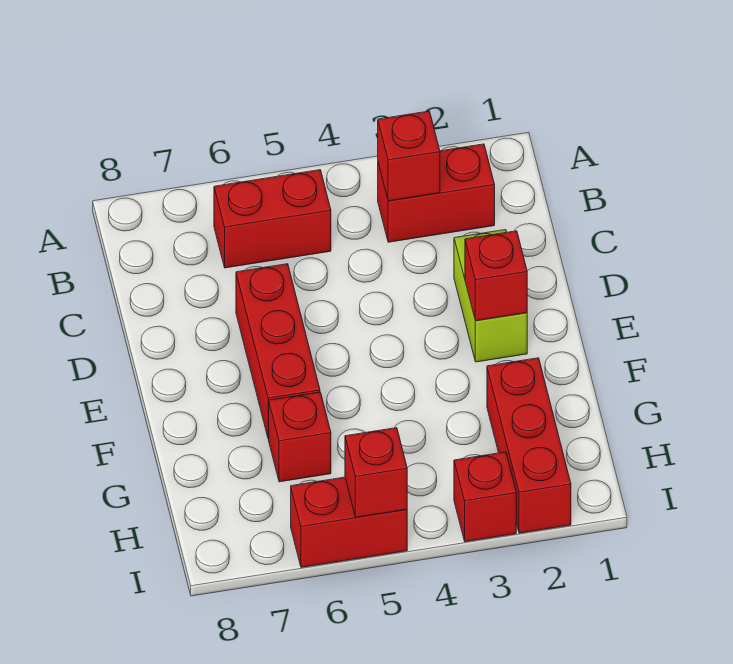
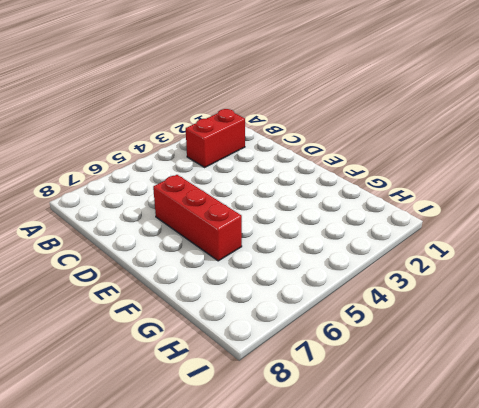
none -> red 1x2 brick [214,170,331,268]
none -> lime 1x2 brick [454,230,527,362]

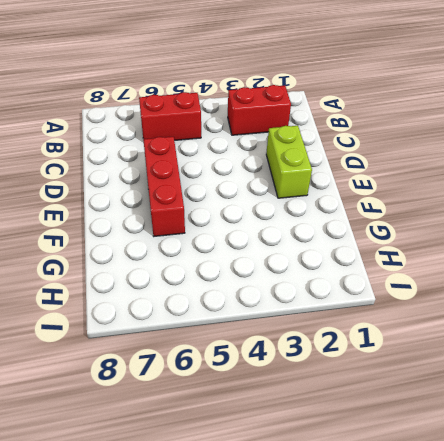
none -> red 1x3 brick [487,358,571,533]
none -> red 1x1 brick [269,392,331,482]

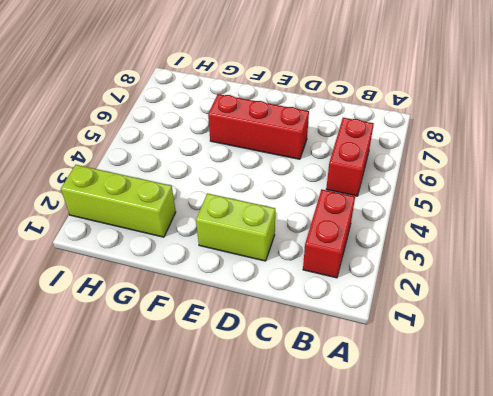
lime 1x3 brick [61,165,176,237] -> red 1x3 brick [487,358,571,533]
none -> red 1x1 brick [269,392,331,482]
none -> red 1x1 brick [454,452,516,542]

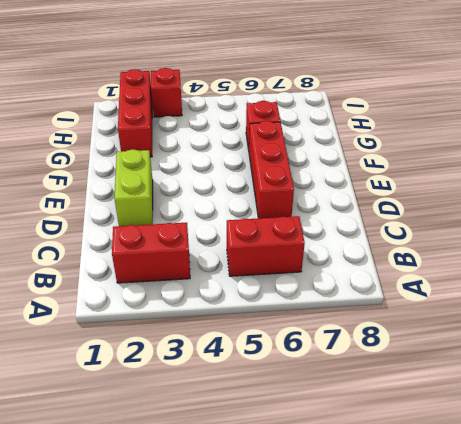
none -> red 1x2 brick [291,477,407,567]
none -> red 1x1 brick [378,111,440,201]

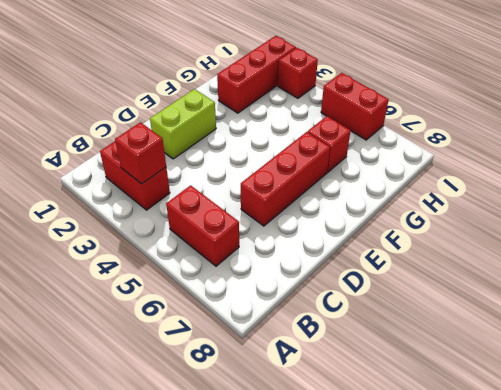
none -> red 1x1 brick [465,231,527,321]
none -> red 1x1 brick [345,428,407,517]

